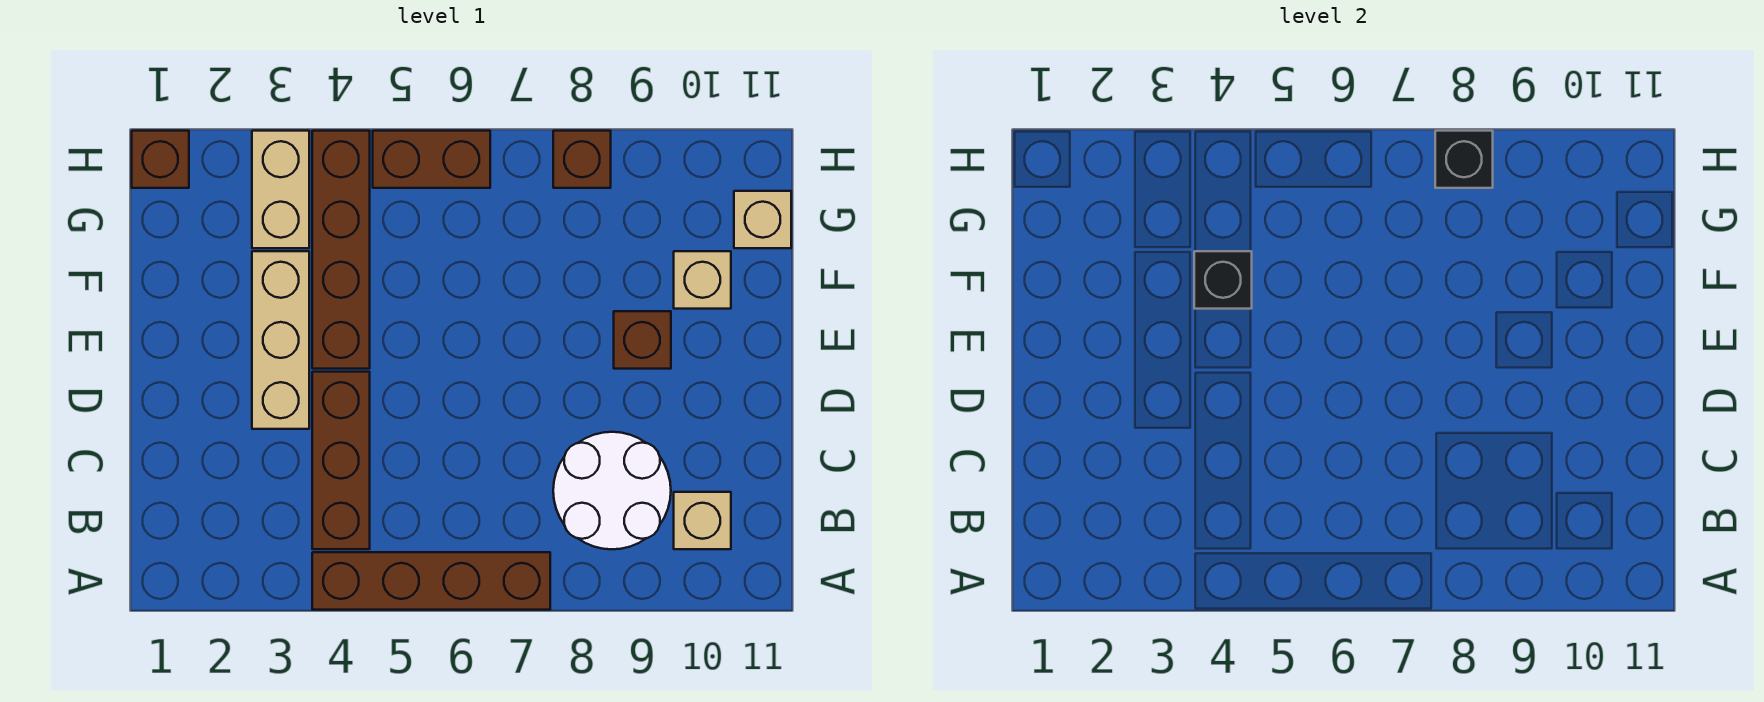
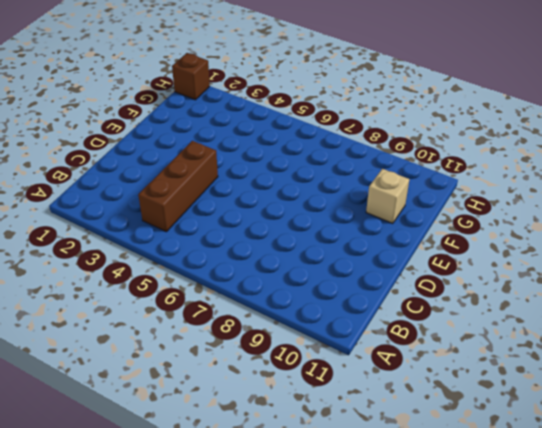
none -> brown 1x4 brick [312,552,550,610]
none -> white 2x2 round brick [553,432,671,549]
none -> tan 1x1 brick [674,492,731,549]

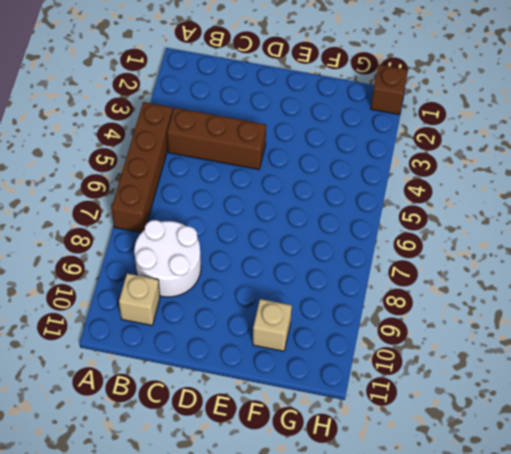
none -> tan 1x3 brick [252,251,309,429]
none -> brown 1x4 brick [312,131,370,369]
none -> brown 1x1 brick [614,311,671,369]

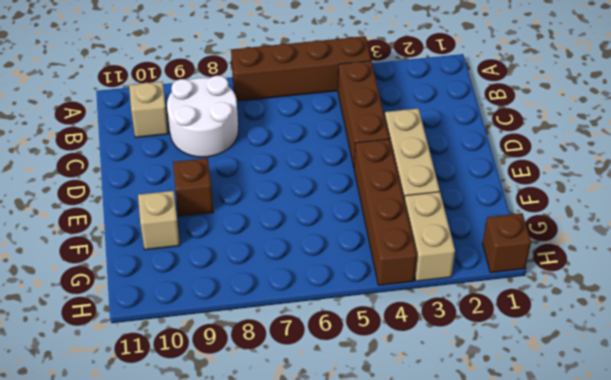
none -> tan 1x1 brick [734,191,791,248]
none -> brown 1x2 brick [373,131,490,188]
none -> brown 1x1 brick [553,131,611,188]

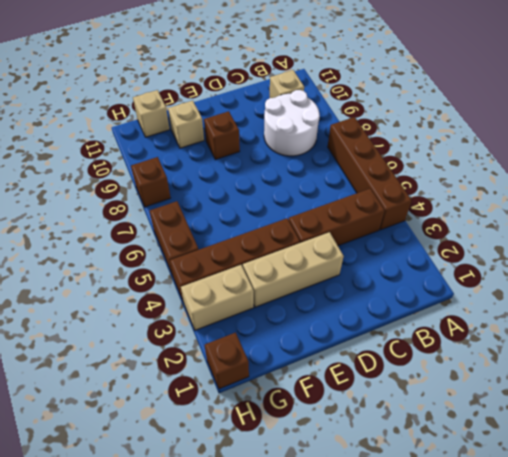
none -> black 1x1 brick [1194,251,1252,309]
none -> black 1x1 brick [1435,131,1493,188]

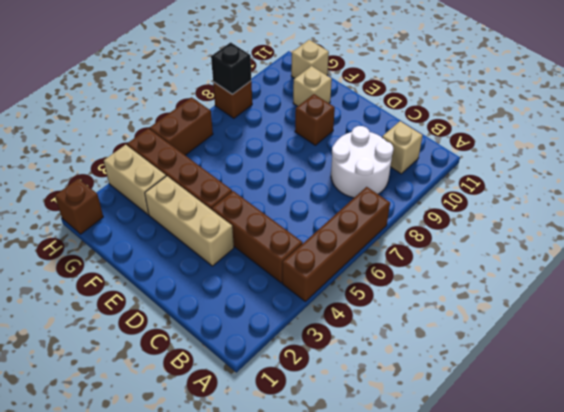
none -> black 1x1 brick [1194,251,1252,309]

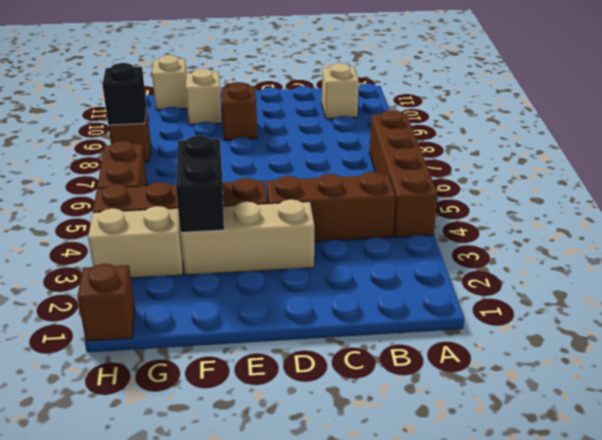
black 1x2 brick [176,135,224,232] -> black 1x1 brick [1194,251,1252,309]
none -> white 2x2 round brick [553,432,671,549]

